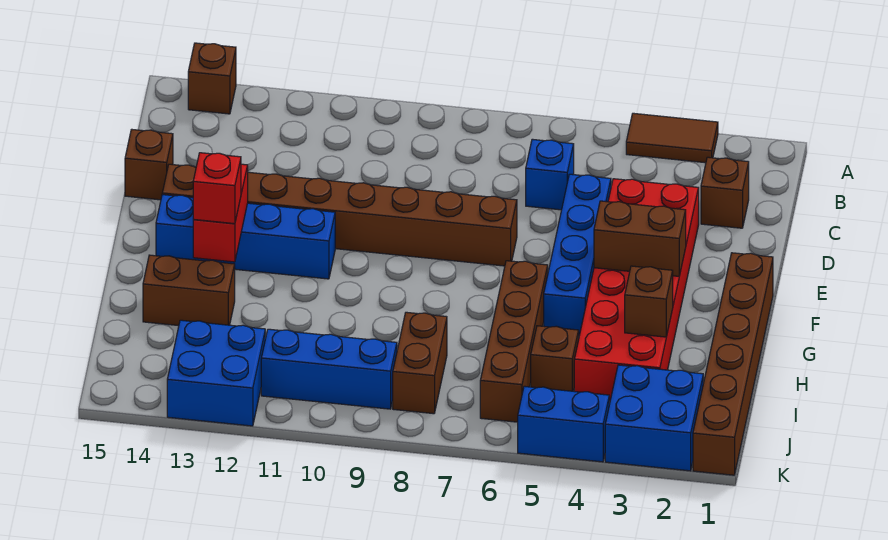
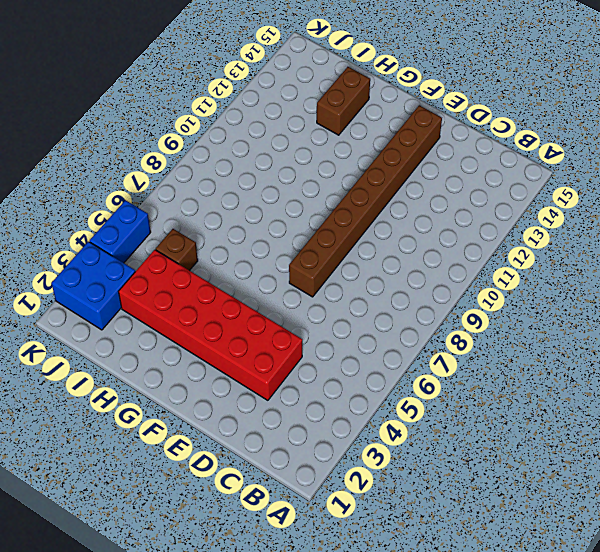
none -> brown 1x2 tile [626,113,718,163]
none -> brown 1x1 brick [188,43,236,114]
none -> brown 1x1 brick [701,157,749,228]

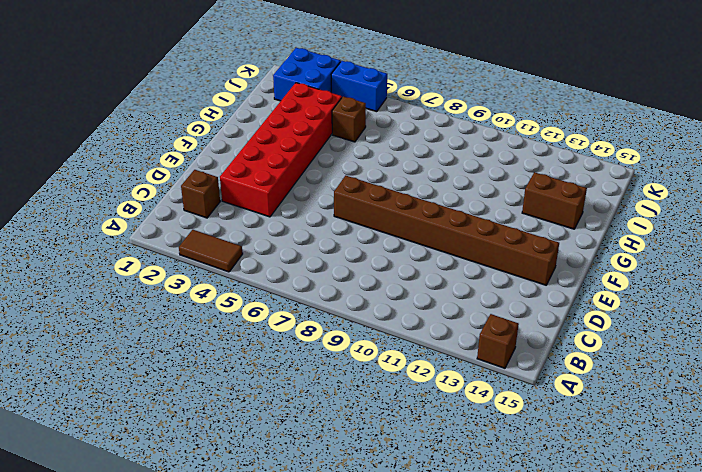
none -> blue 1x1 brick [526,139,574,210]
none -> blue 1x4 brick [544,174,611,336]
none -> brown 1x1 brick [125,129,173,200]

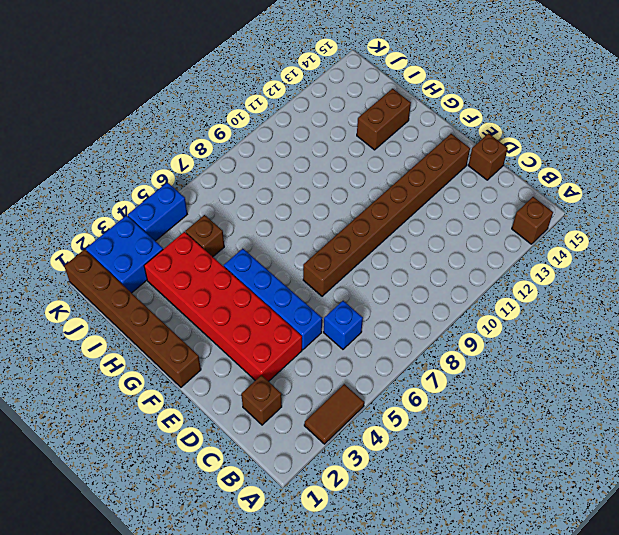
none -> blue 1x4 brick [156,195,335,279]
none -> brown 1x4 brick [480,261,548,422]
none -> brown 1x2 brick [393,312,447,414]

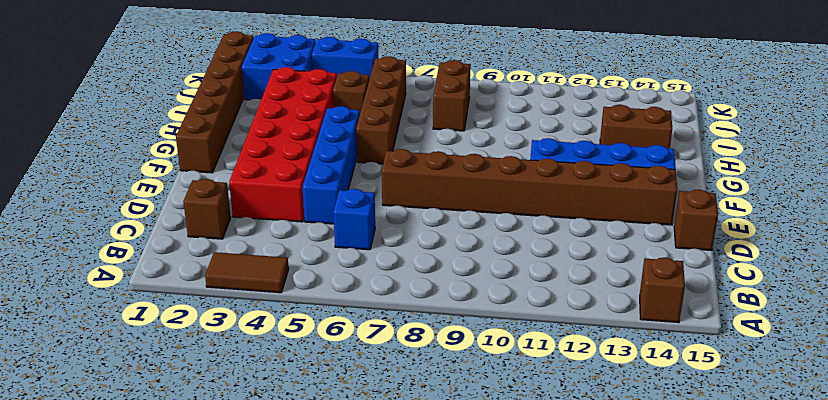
none -> blue 1x3 brick [261,329,397,409]
none -> blue 2x2 brick [167,320,265,426]
none -> brown 1x2 brick [594,201,686,276]

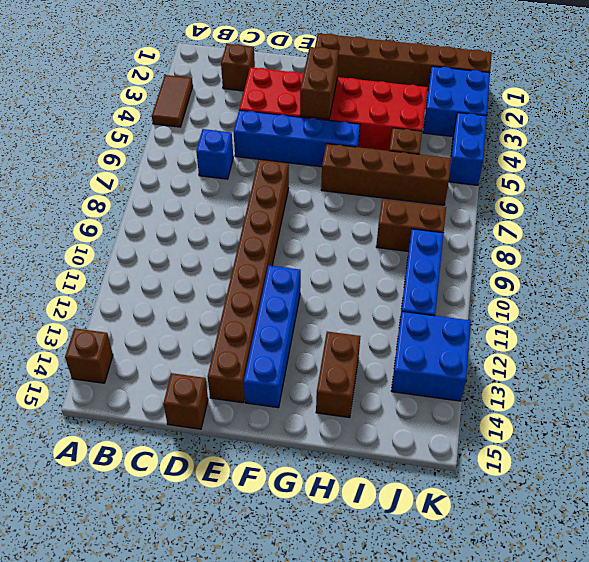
none -> red 1x2 brick [193,164,248,262]
none -> brown 1x1 brick [625,266,673,337]
none -> red 1x1 brick [193,153,241,224]

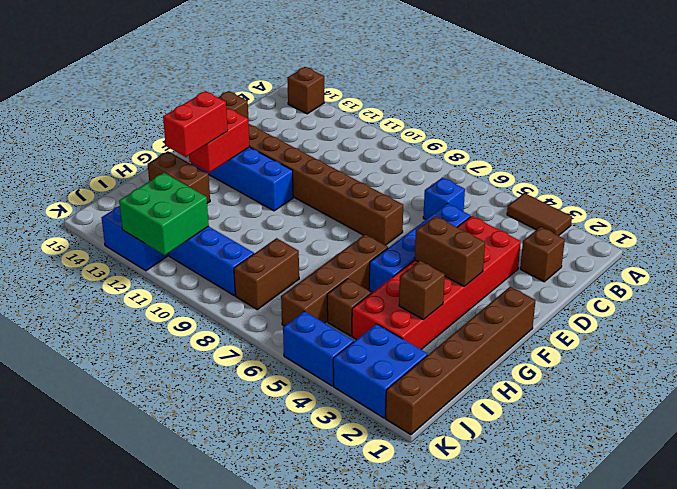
red 1x2 brick [163,91,228,157] -> red 1x1 brick [193,153,241,224]
green 2x2 brick [119,173,209,255] -> none

